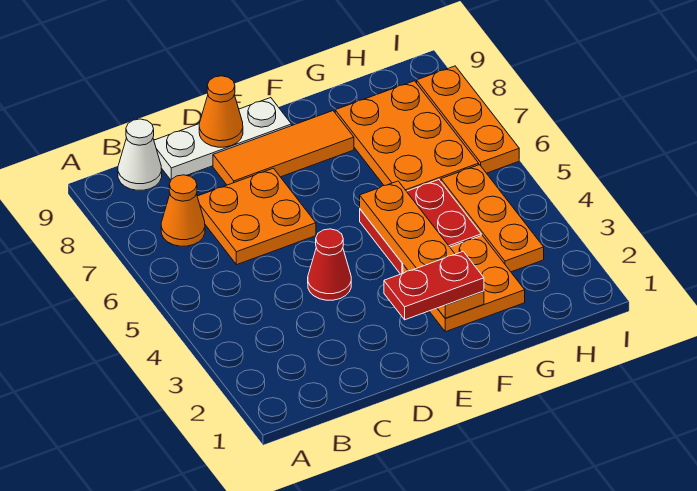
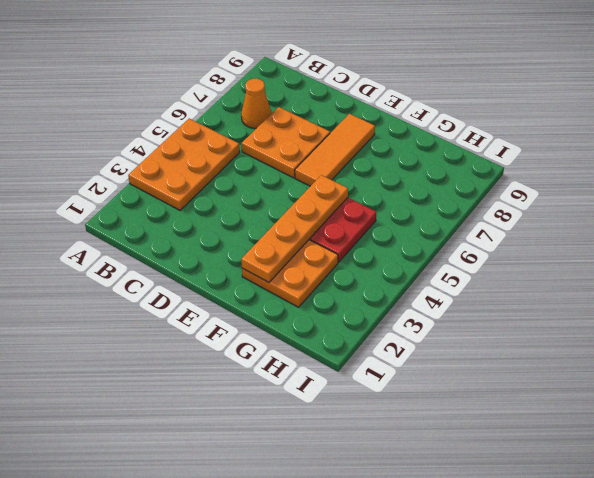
orange 2x3 plate [128,119,240,210] -> orange 2x3 plate moved to [335,81,479,191]
orange 1x3 tile [295,114,375,186] -> orange 1x3 tile turned to [213,111,354,185]
none -> white 1x1 cone [118,119,162,190]
none -> white 1x3 plate [154,98,292,180]
none -> red 1x1 cone [308,229,351,300]

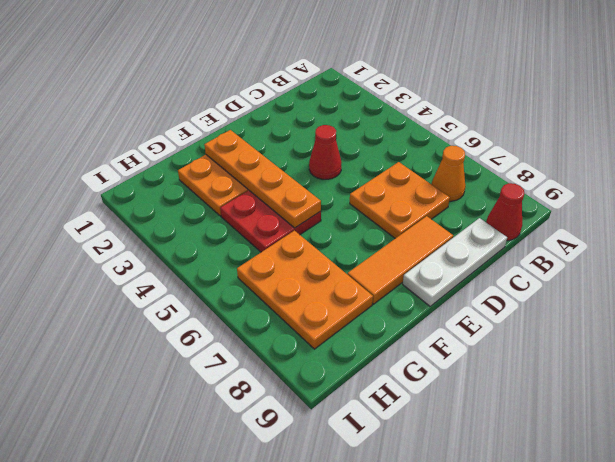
red 1x1 cone [486,183,524,241] -> white 1x1 cone [118,119,162,190]
none -> orange 1x3 plate [441,165,544,272]
none -> orange 1x3 plate [417,66,519,173]
none -> orange 1x1 cone [199,76,243,147]

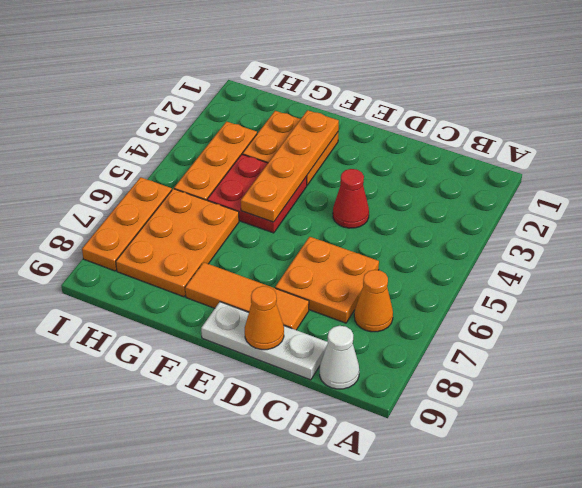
none -> red 1x2 plate [384,252,484,320]

